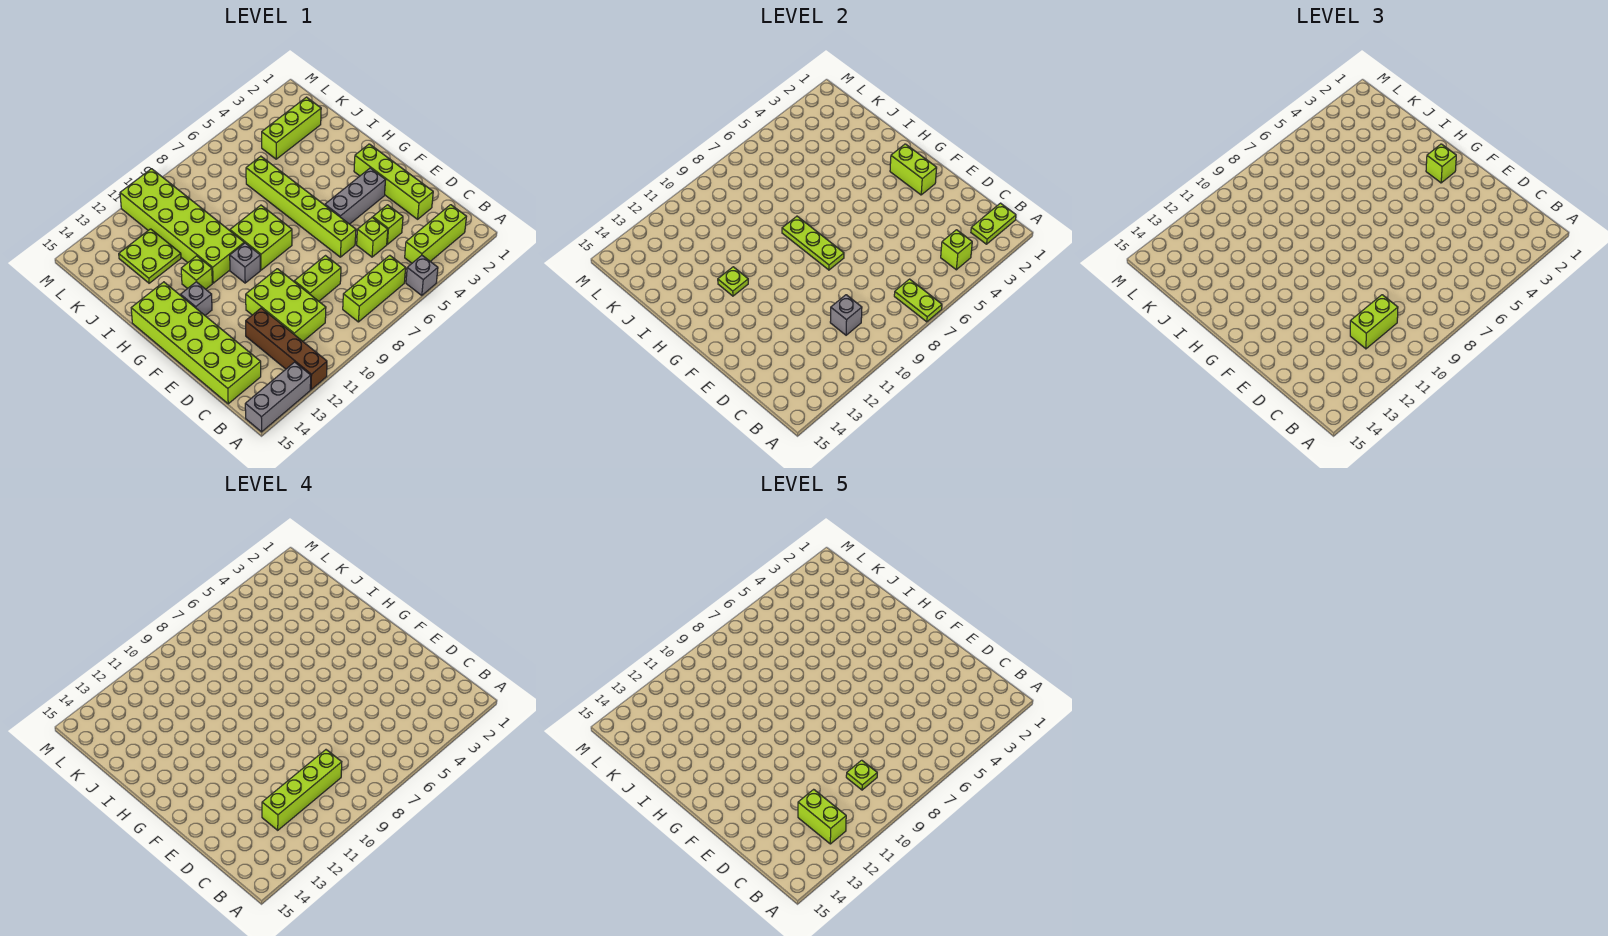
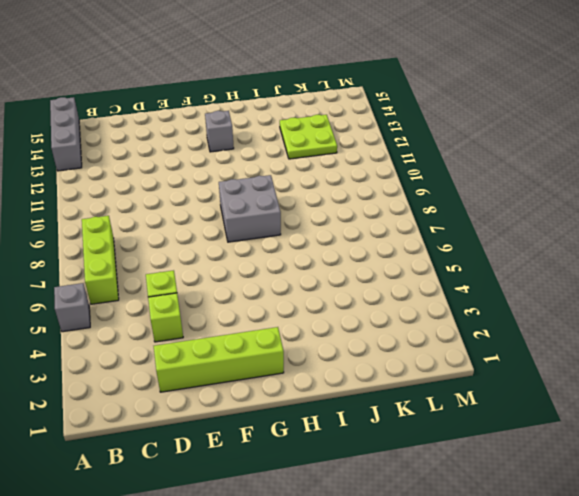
grey 2x2 brick [219,175,281,242] -> lime 2x2 brick [230,205,292,270]
none -> brown 1x4 brick [246,308,327,390]
none -> lime 1x3 brick [405,205,466,263]
none -> lime 2x3 brick [246,269,326,341]
none -> lime 2x6 brick [131,282,261,404]

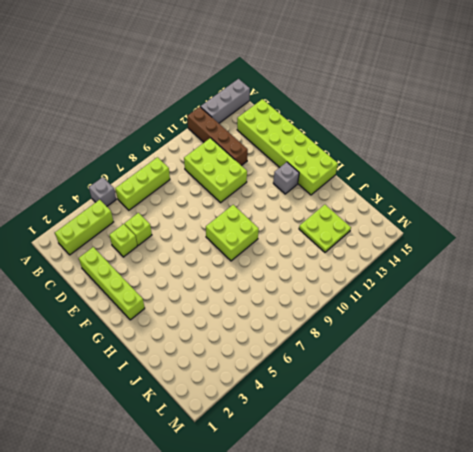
none -> lime 1x2 brick [294,256,341,301]
none -> lime 1x6 brick [246,156,356,257]
none -> grey 1x3 brick [325,168,386,224]
none -> grey 1x1 brick [230,243,260,283]

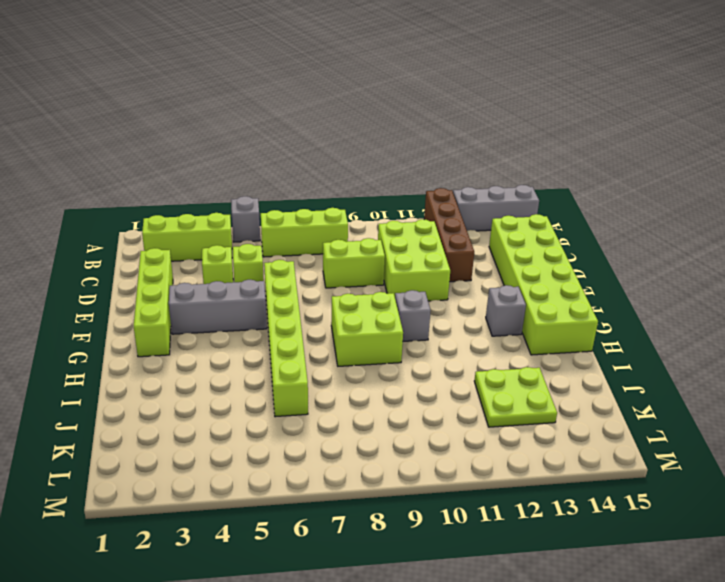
none -> lime 2x6 brick [120,169,244,283]
none -> lime 1x1 brick [181,256,212,289]
none -> lime 1x3 brick [262,97,321,159]
none -> lime 1x2 plate [894,279,942,322]

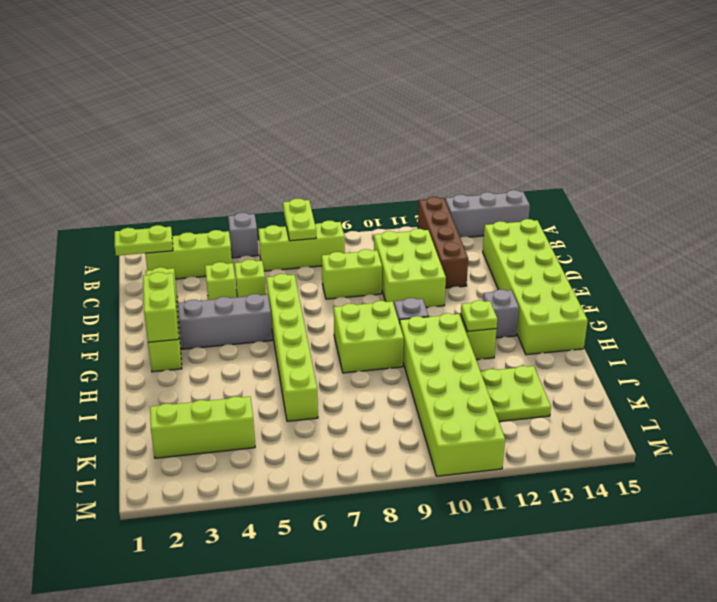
none -> lime 1x1 brick [941,230,972,270]
none -> grey 1x1 brick [830,295,862,335]
none -> lime 1x3 plate [782,216,844,270]
none -> lime 1x2 brick [1350,295,1398,349]

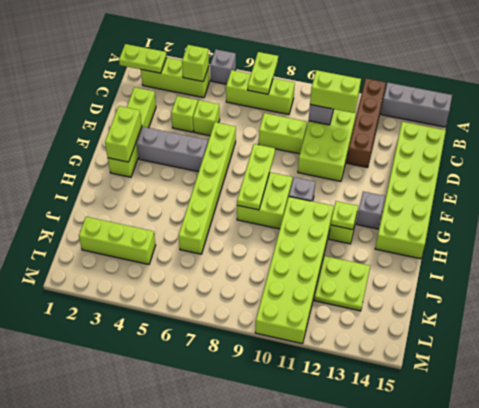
none -> lime 1x1 brick [1426,144,1456,183]
none -> lime 1x4 brick [262,750,342,830]
none -> lime 1x2 brick [798,789,846,844]
none -> lime 1x1 plate [846,760,877,790]

